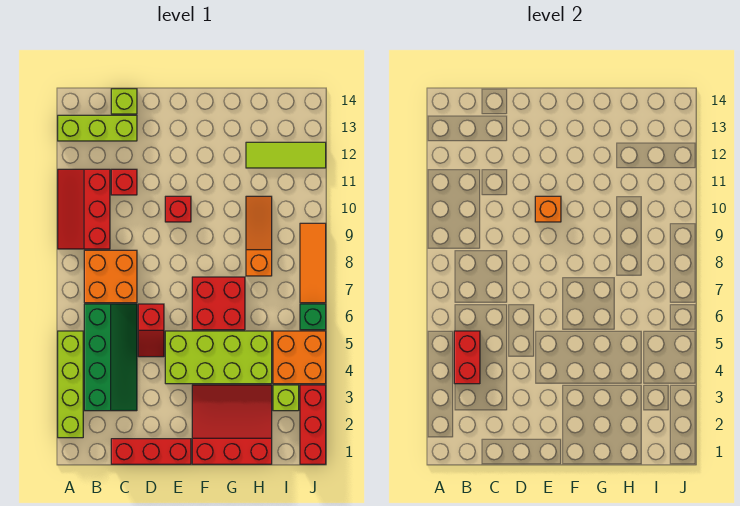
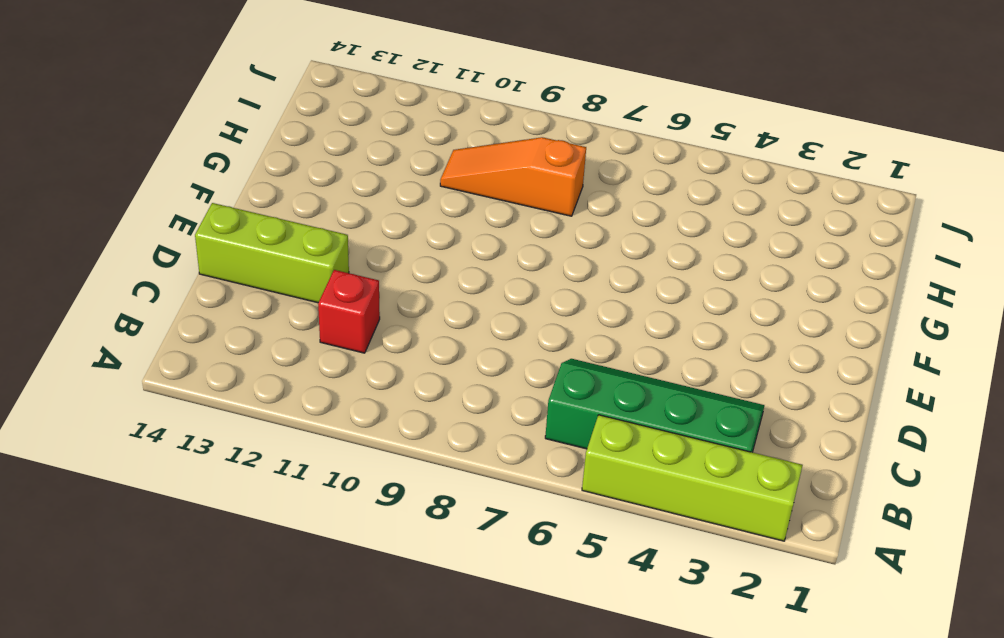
lime 1x3 brick [195,203,349,303] -> lime 1x3 brick turned to [58,115,137,141]
none -> red 2x3 slope [58,169,110,249]
none -> orange 2x2 brick [84,250,137,303]
none -> red 1x3 brick [111,439,191,464]

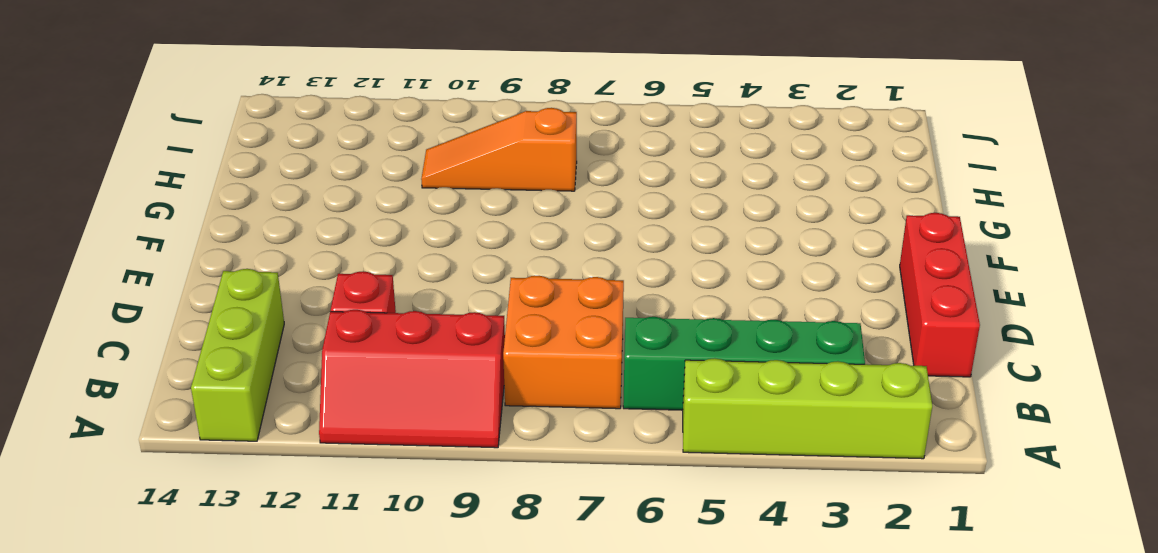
none -> lime 1x1 brick [111,89,137,114]
none -> red 1x2 slope [138,304,164,357]
none -> lime 2x4 brick [165,331,272,384]

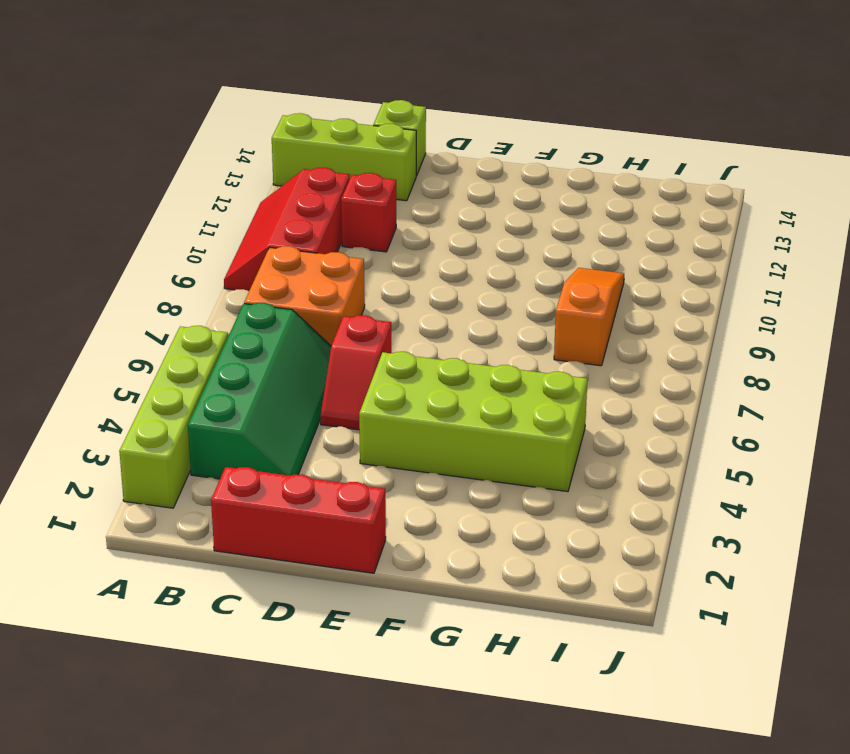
none -> red 1x1 brick [165,196,191,222]
none -> red 3x3 slope [192,385,272,464]
none -> red 2x2 brick [192,277,245,330]

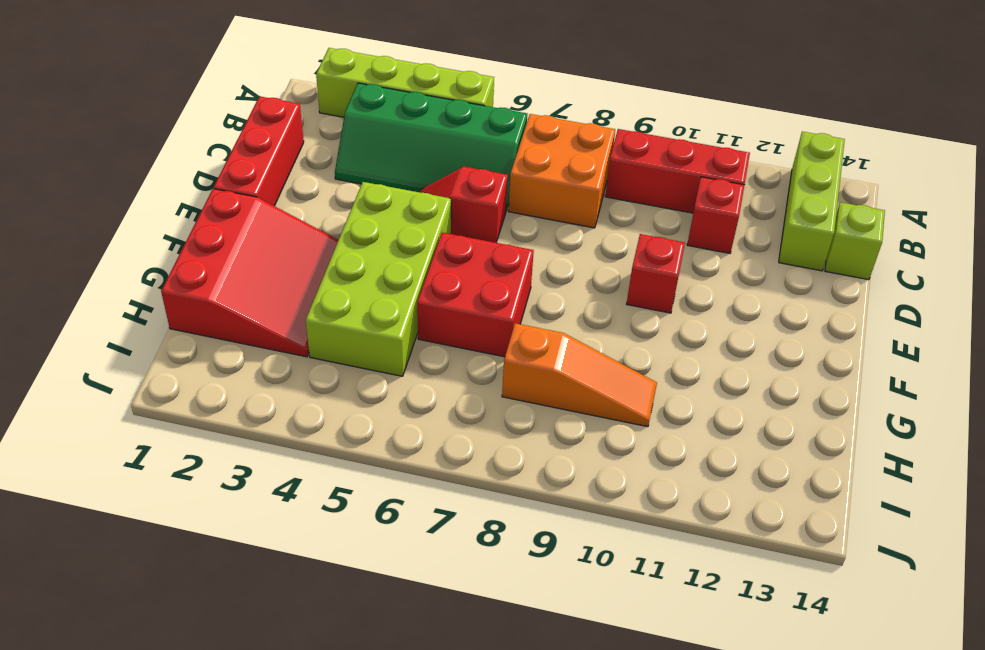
none -> lime 1x3 tile [246,142,326,168]
none -> lime 1x1 brick [273,385,299,411]
none -> orange 2x2 brick [273,331,326,384]

